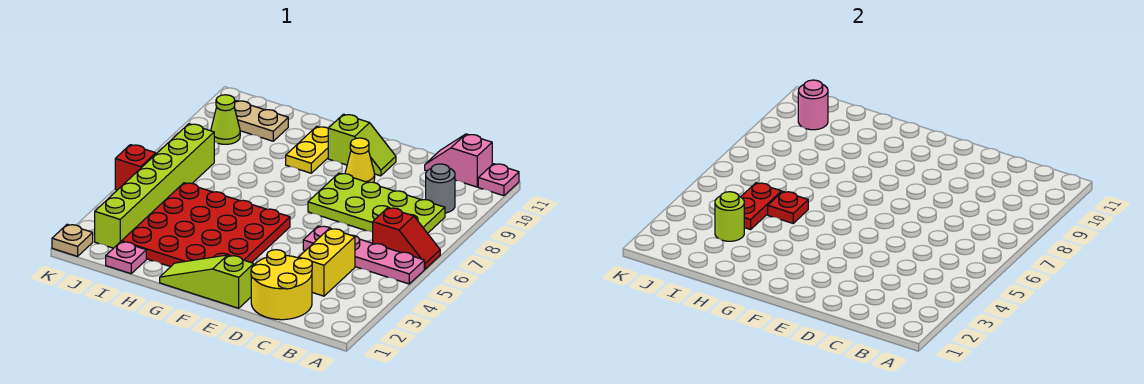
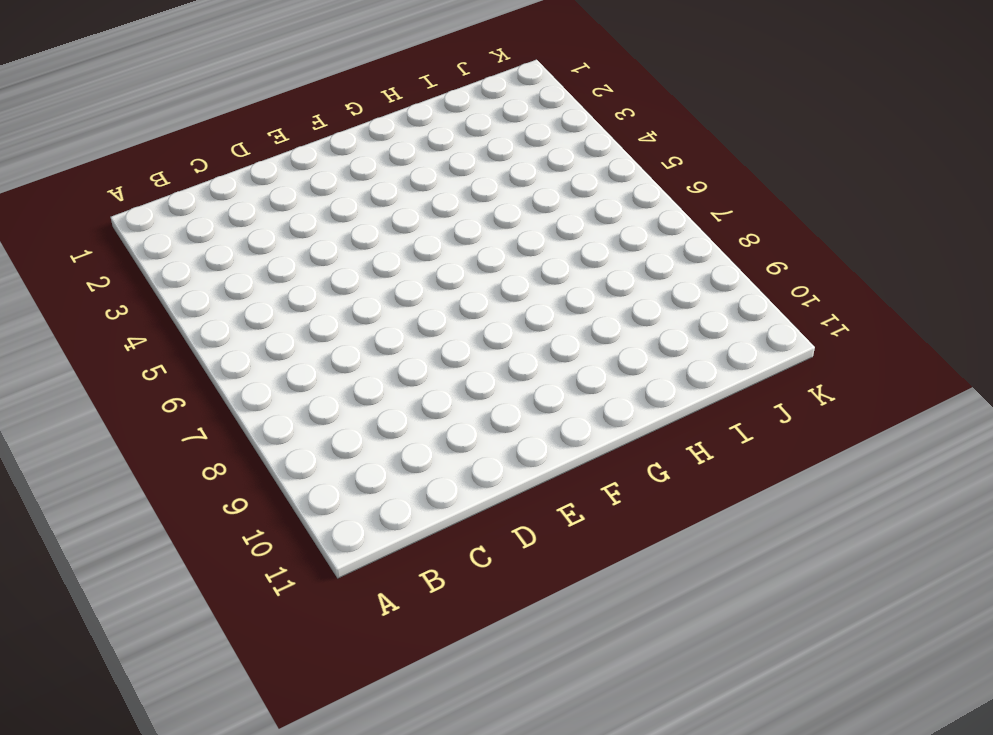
none -> pink 1x4 plate [303,226,424,284]
none -> red 1x2 slope [373,208,440,269]
none -> pink 1x1 plate [478,164,519,196]

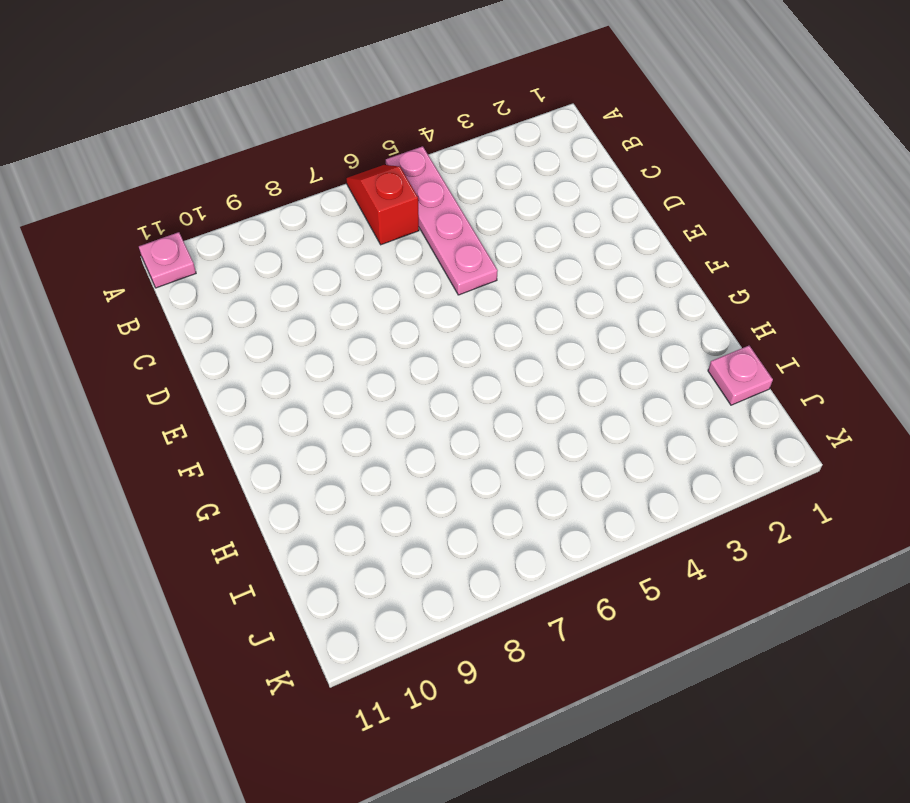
none -> lime 2x4 plate [308,173,445,233]
none -> grey 1x1 round brick [426,164,455,213]
none -> pink 1x2 slope [425,134,492,187]

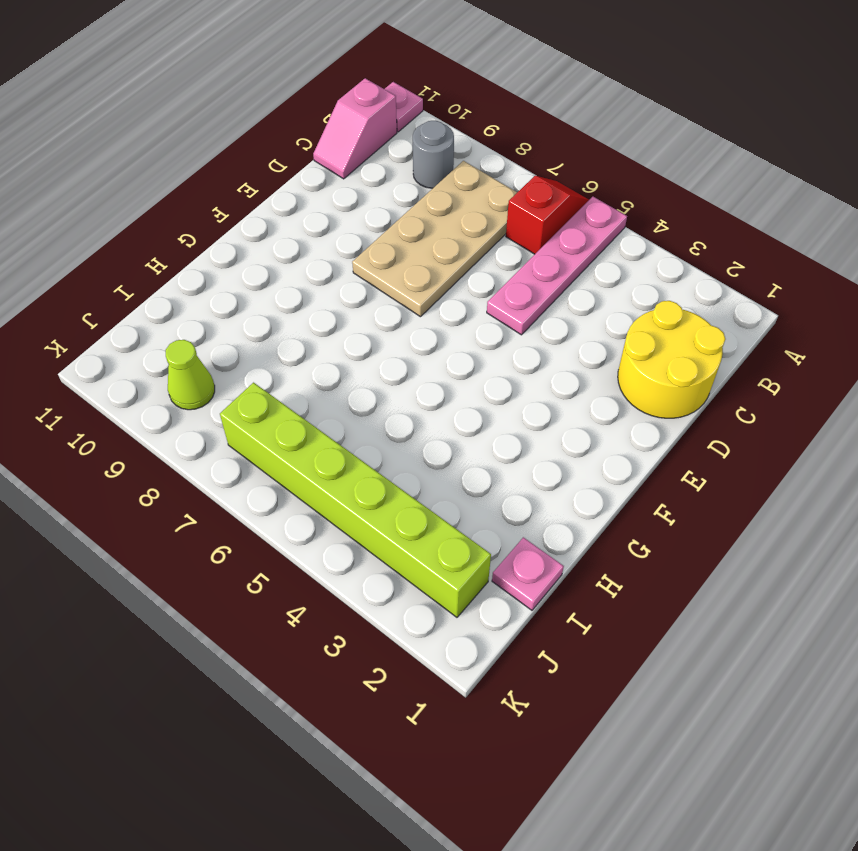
tan 2x4 plate [352,161,517,317] -> lime 2x4 plate [308,173,445,233]
none -> yellow 1x2 brick [299,229,355,296]
none -> lime 1x3 slope [160,255,254,308]
none -> yellow 1x1 cone [345,138,375,183]

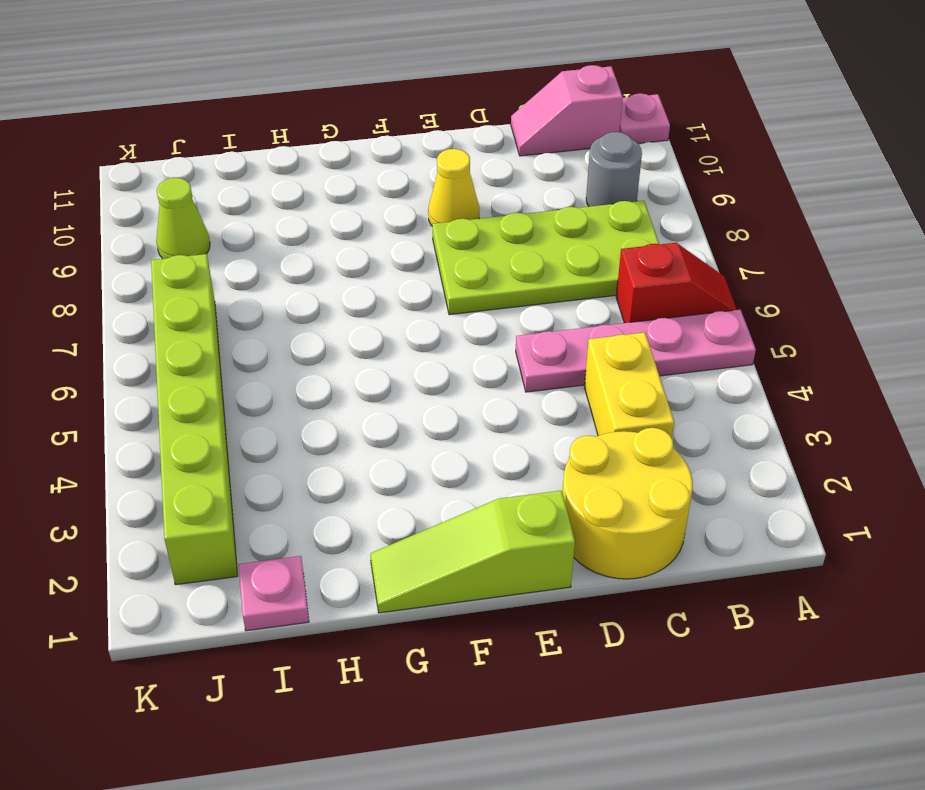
none -> lime 1x2 slope [328,114,396,176]
none -> red 4x4 plate [122,183,290,267]
none -> yellow 1x2 plate [286,126,328,173]

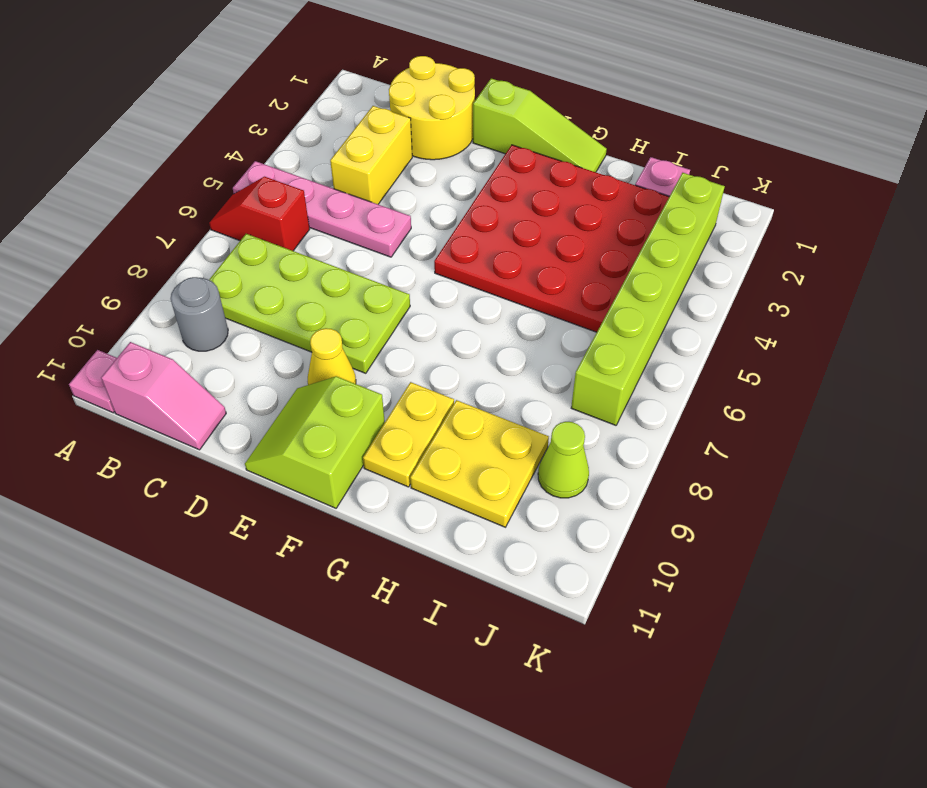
lime 2x2 slope [245,376,385,508] -> lime 1x2 slope [328,114,396,176]
yellow 2x2 plate [410,400,549,527] -> tan 1x2 plate [234,101,288,141]
none -> tan 1x1 plate [52,224,93,256]
none -> red 1x1 brick [115,145,156,190]
none -> red 1x1 plate [768,192,808,223]

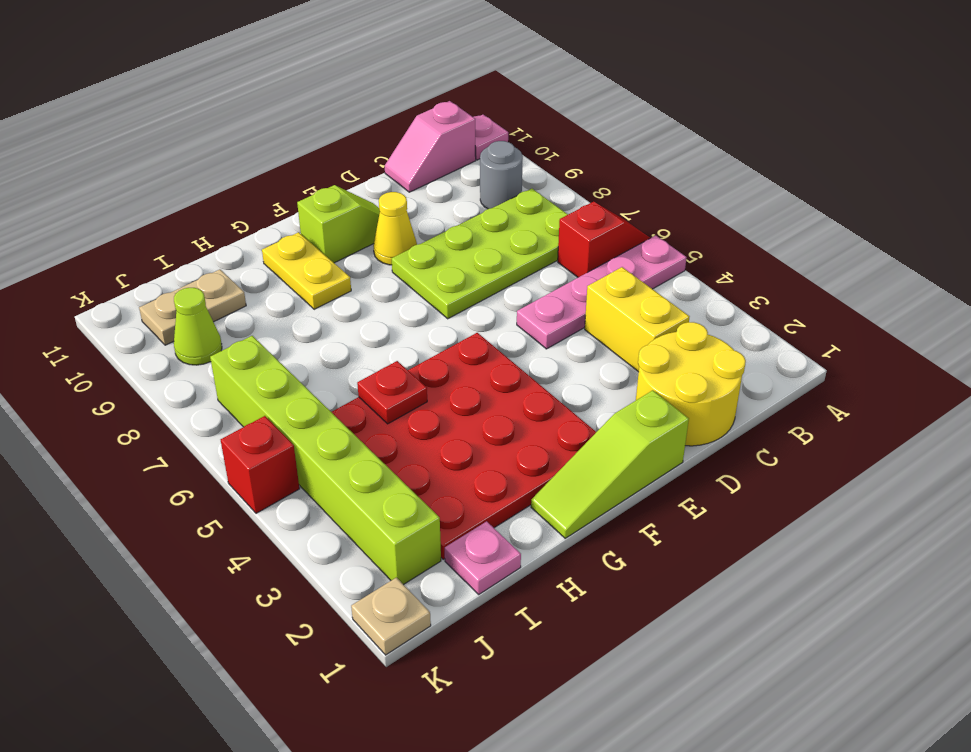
none -> lime 1x1 round brick [715,192,744,241]
none -> red 1x2 plate [741,183,781,230]
none -> pink 1x1 round brick [798,80,828,130]

